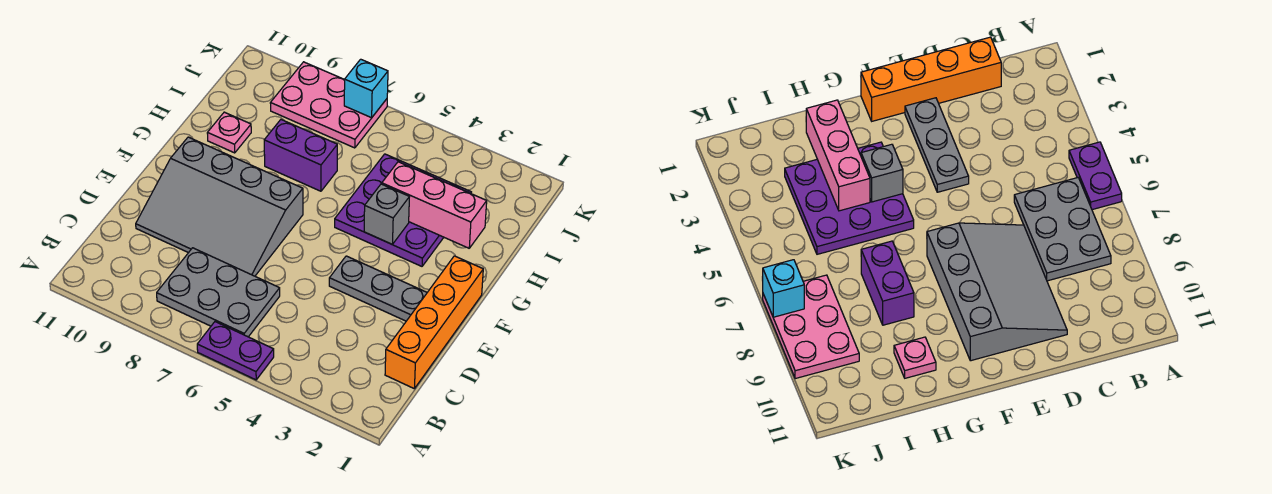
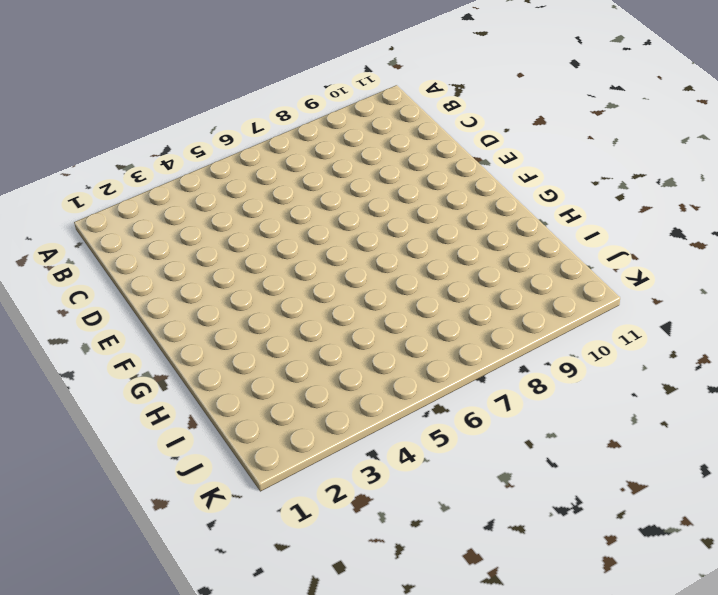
none -> purple 1x2 plate [197,322,274,380]
none -> grey 2x3 plate [157,248,280,337]
none -> orange 1x4 brick [385,256,483,388]

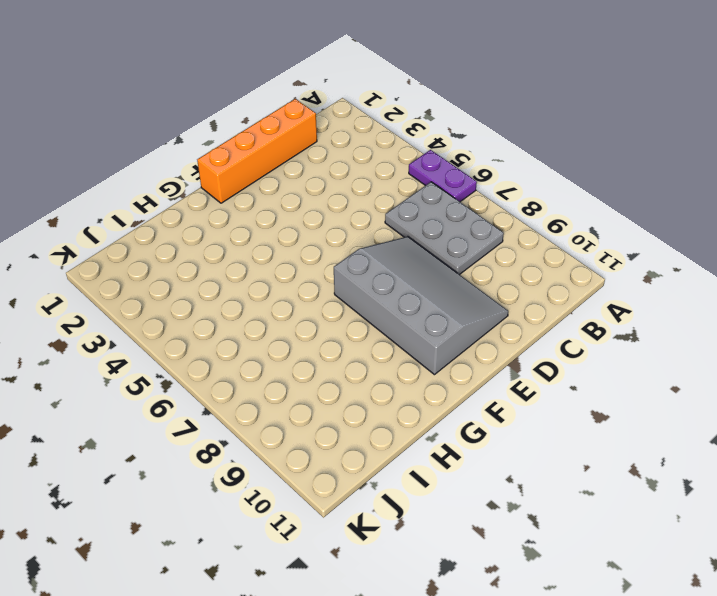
none -> grey 1x3 plate [329,256,427,321]
none -> purple 3x3 plate [335,154,471,266]
none -> purple 1x2 brick [264,120,337,191]

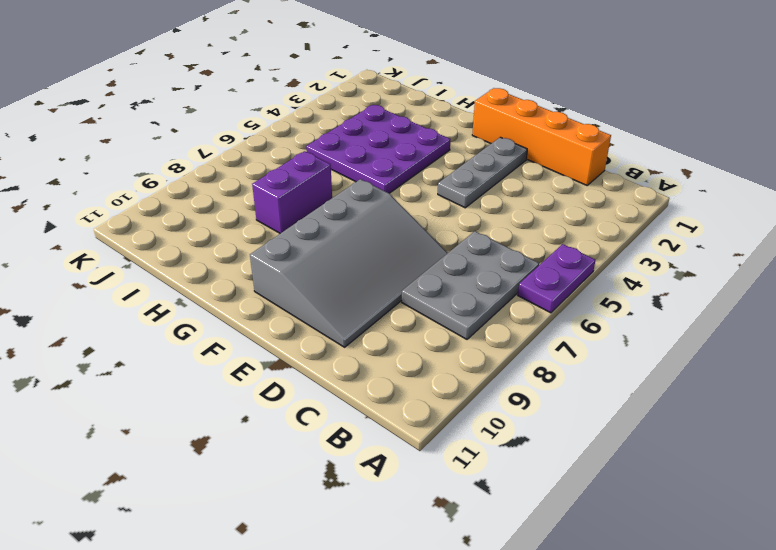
none -> pink 1x1 plate [207,112,251,153]
none -> pink 2x3 plate [270,62,387,148]
none -> grey 1x1 brick [364,184,409,244]

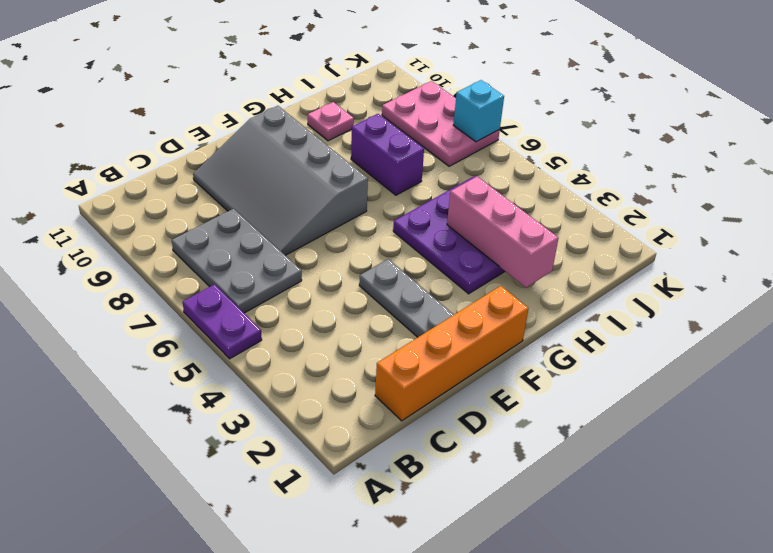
none -> grey 1x1 brick [364,184,409,244]

